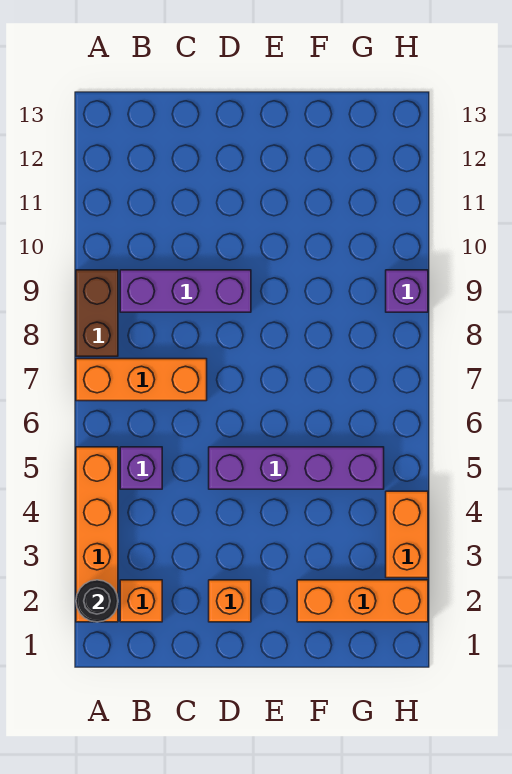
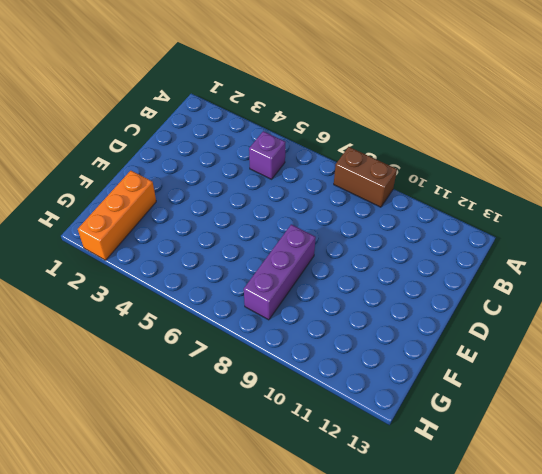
purple 1x3 brick [244,224,316,320] -> purple 1x3 brick moved to [120,270,251,312]
none -> orange 1x4 brick [76,447,118,622]
none -> orange 1x3 brick [76,359,207,401]
none -> orange 1x1 brick [120,580,162,622]

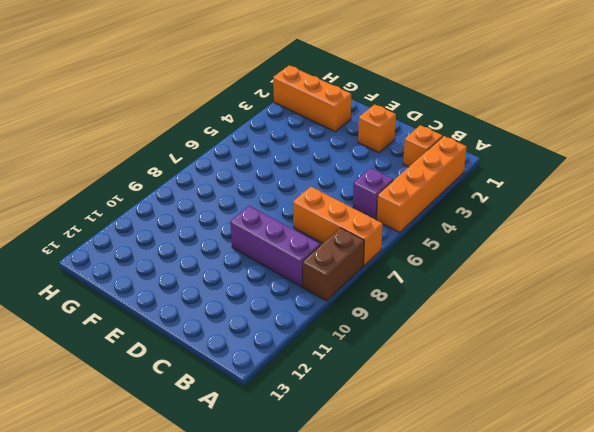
none -> purple 1x4 brick [209,447,384,489]
none -> orange 1x2 brick [386,491,428,578]
none -> purple 1x1 brick [386,270,428,312]

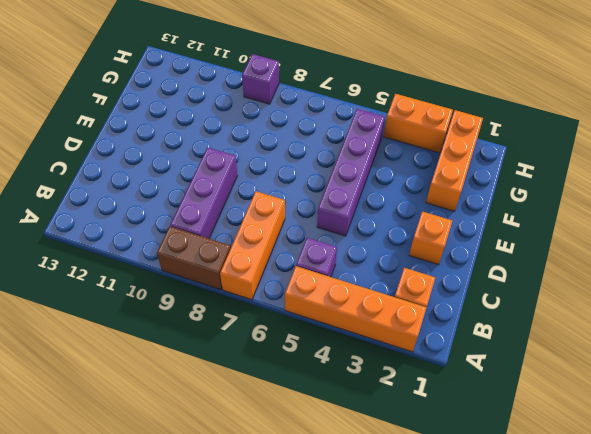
none -> black 1x1 round brick [76,580,118,622]

